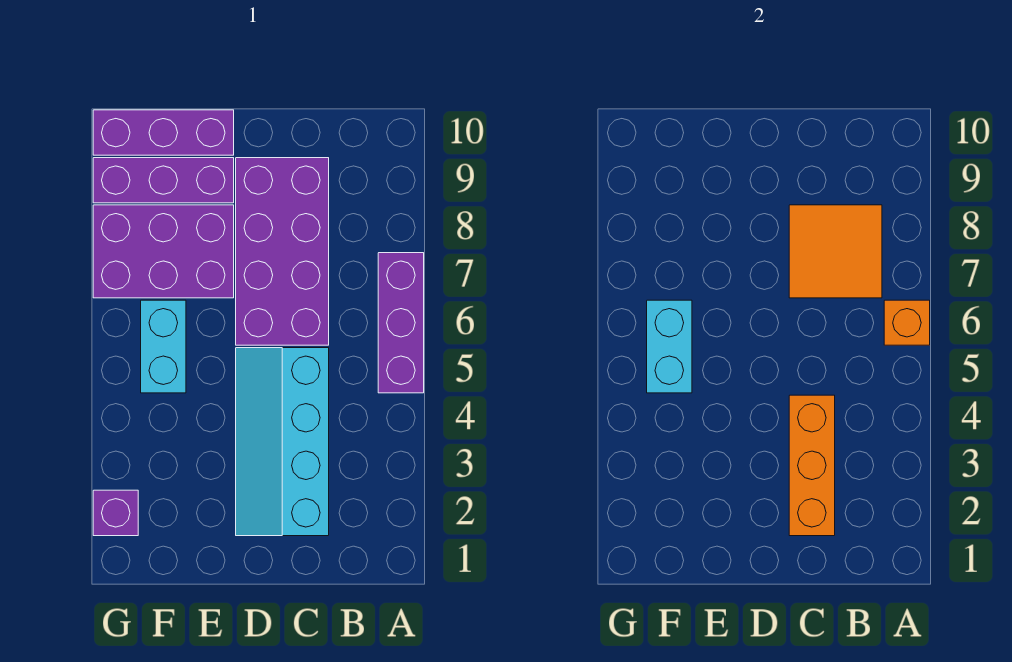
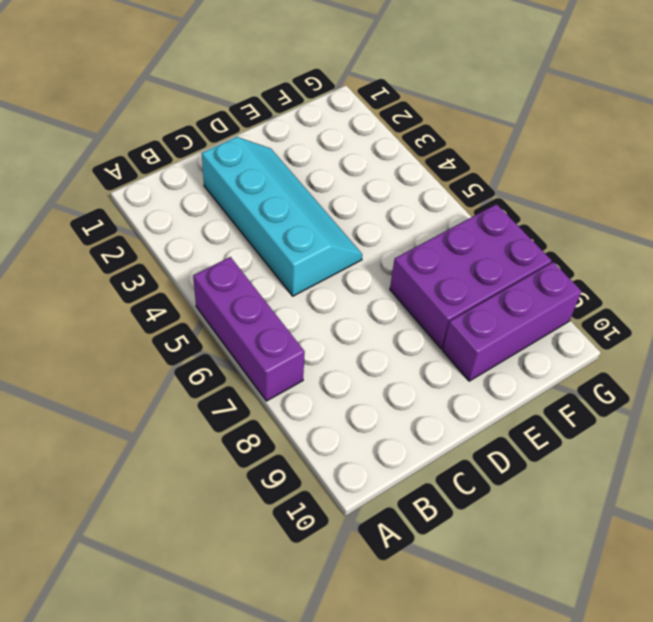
none -> purple 2x4 brick [236,158,329,345]
none -> purple 1x3 brick [93,110,234,155]
none -> cyan 1x2 brick [141,300,186,393]

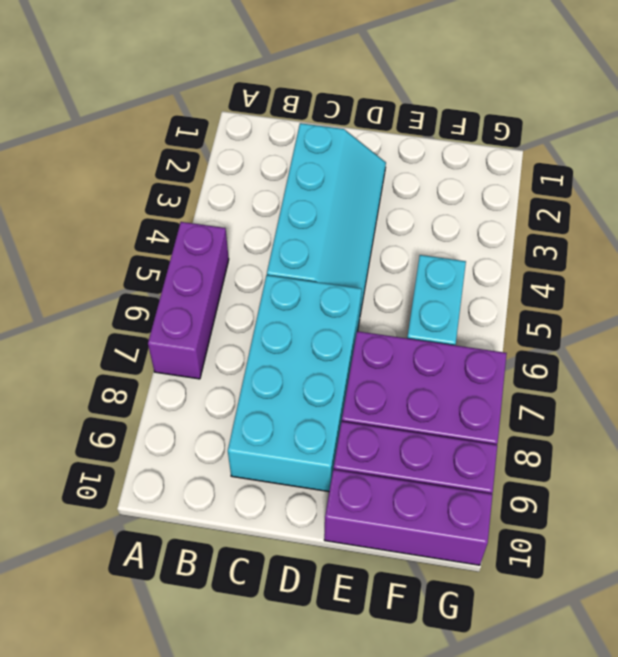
cyan 2x4 brick [228,275,362,492] -> purple 2x4 brick [236,158,329,345]
none -> purple 1x1 brick [93,490,138,536]
none -> orange 1x1 brick [884,300,930,345]
none -> orange 2x2 tile [789,205,882,298]

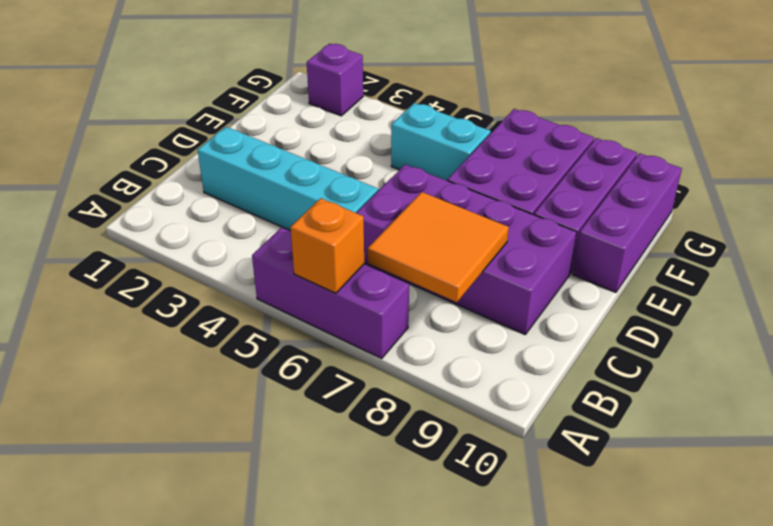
none -> orange 1x3 brick [789,395,835,536]
none -> cyan 1x2 brick [647,300,692,393]

